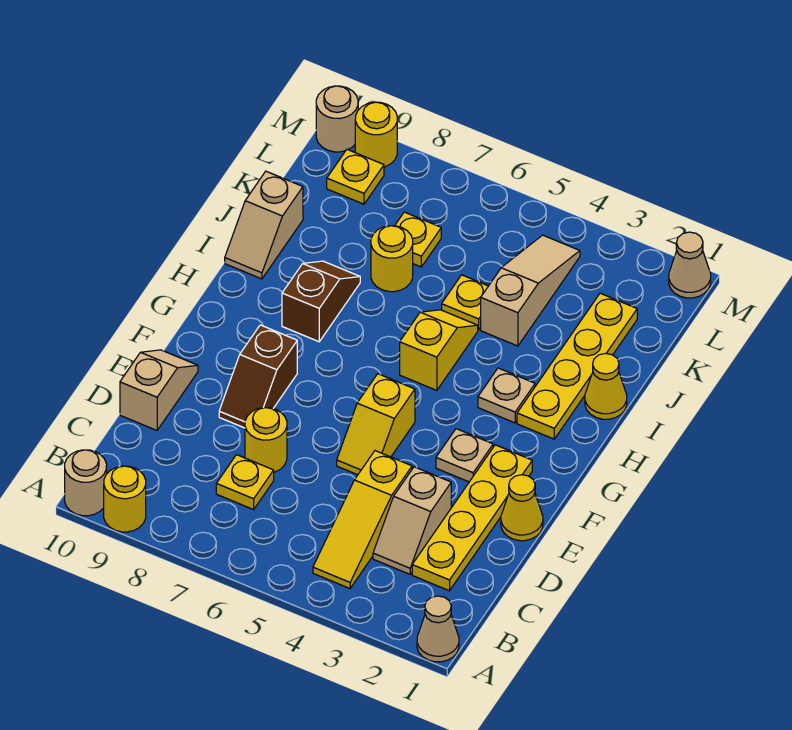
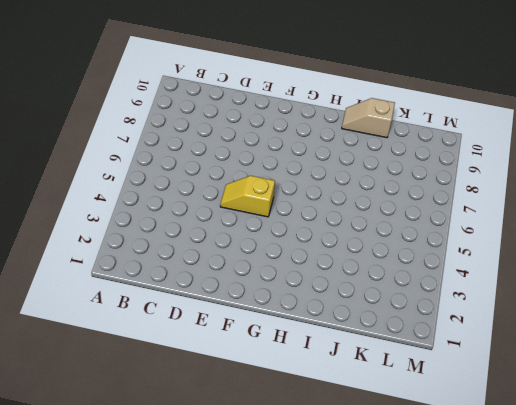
none -> tan 1x1 cone [417,596,459,662]
none -> yellow 1x1 round brick [104,466,146,532]
none -> tan 1x1 round brick [65,450,107,516]

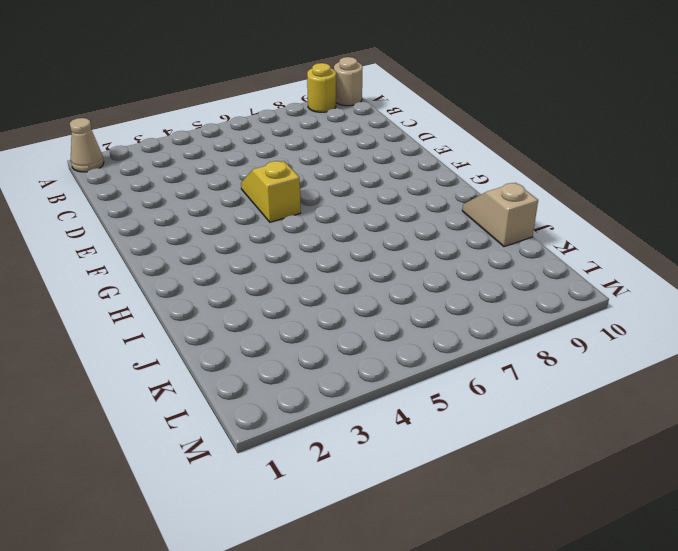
none -> yellow 1x3 slope [313,451,412,588]
none -> yellow 1x4 plate [412,445,532,591]
none -> tan 1x2 slope [373,467,451,574]

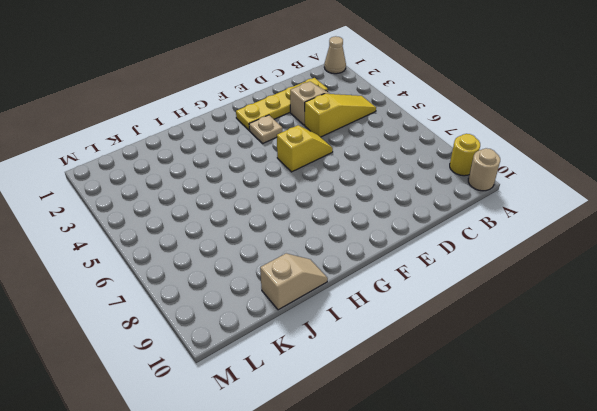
none -> yellow 1x1 plate [216,455,274,510]
none -> yellow 1x1 round brick [245,408,287,472]
none -> tan 1x2 slope [120,350,198,430]

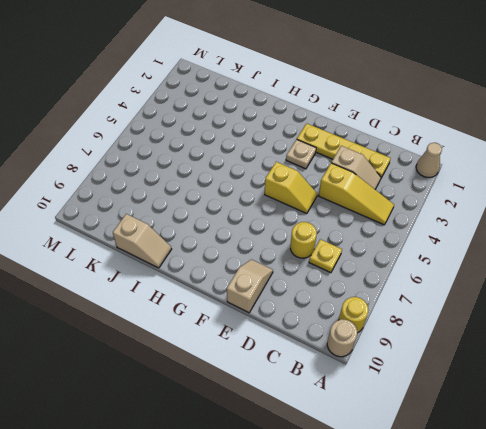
tan 1x2 slope [227,260,273,313] -> tan 1x2 slope turned to [120,350,198,430]
none -> yellow 1x1 cone [501,475,543,541]
none -> brown 1x2 slope [219,325,297,428]
none -> yellow 1x4 plate [517,293,637,439]

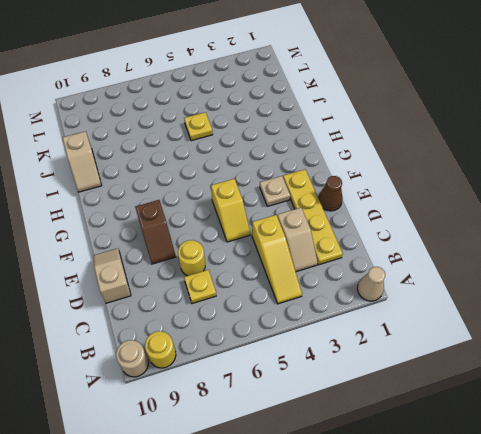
brown 1x1 cone [319,176,343,211] -> yellow 1x1 cone [501,475,543,541]
none -> yellow 1x4 plate [517,293,637,439]
none -> tan 1x1 plate [478,368,535,423]
none -> yellow 1x2 slope [400,310,478,390]

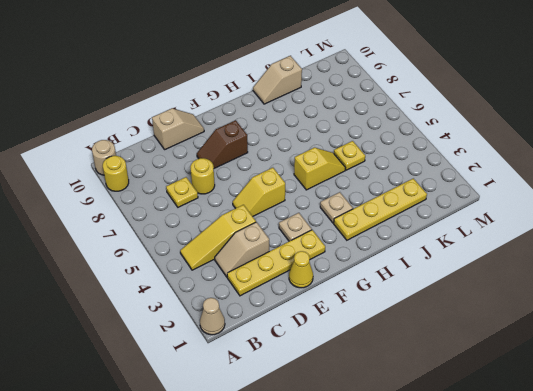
none -> brown 1x2 slope [282,261,360,342]
none -> yellow 1x1 cone [585,353,627,419]
none -> tan 1x3 slope [481,235,580,346]

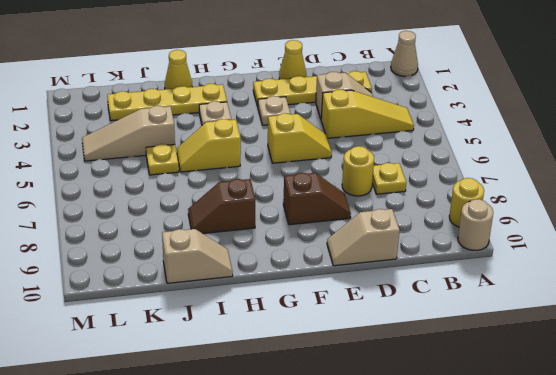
none -> yellow 1x1 round brick [371,226,413,292]
none -> yellow 1x1 plate [395,212,441,267]
none -> yellow 1x1 plate [327,149,384,204]

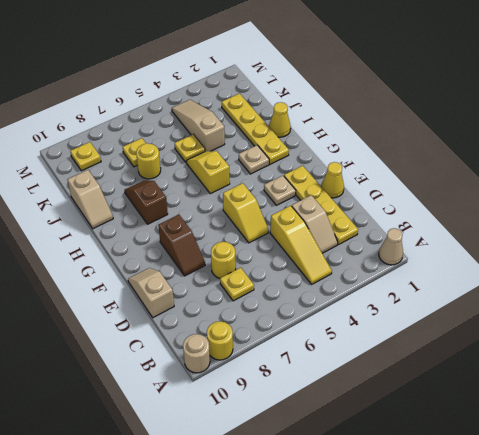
none -> tan 1x1 cone [669,232,711,298]
none -> yellow 1x1 round brick [355,102,397,167]
none -> tan 1x1 round brick [316,86,358,152]

